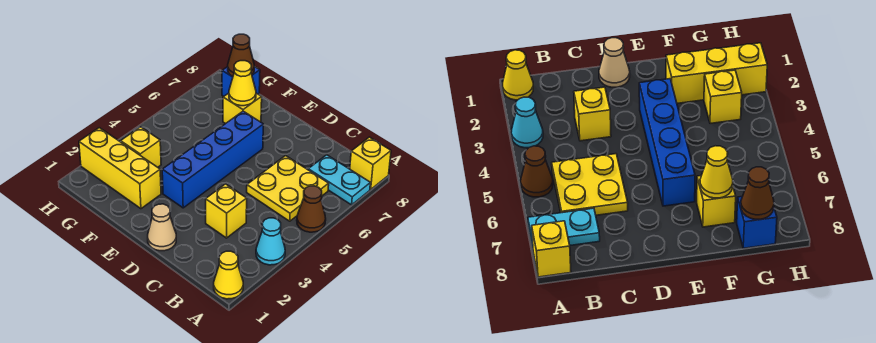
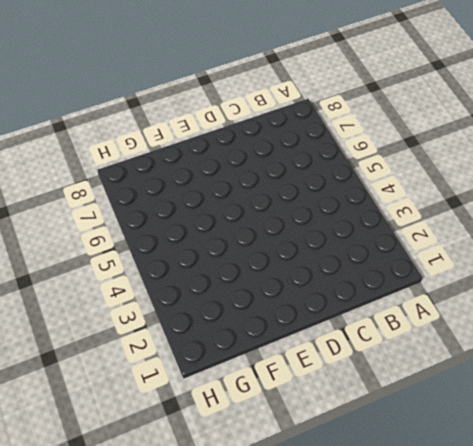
none -> yellow 1x1 cone [214,251,243,299]
none -> cyan 1x1 cone [256,218,285,265]
none -> brown 1x1 cone [297,186,326,232]

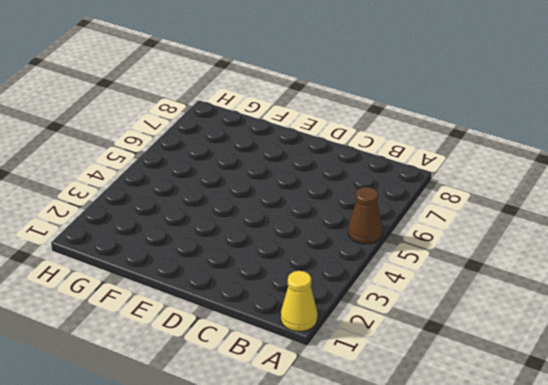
none -> cyan 1x1 cone [256,218,285,265]
none -> cyan 1x2 plate [308,155,370,205]
none -> yellow 1x1 brick [350,137,391,189]

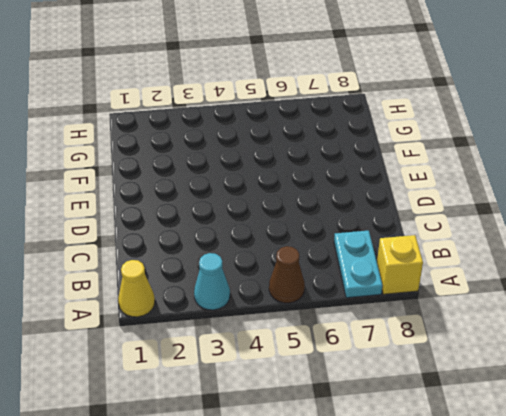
none -> yellow 2x2 plate [247,156,329,221]
none -> yellow 1x1 brick [206,184,247,238]
none -> tan 1x1 cone [148,204,176,251]

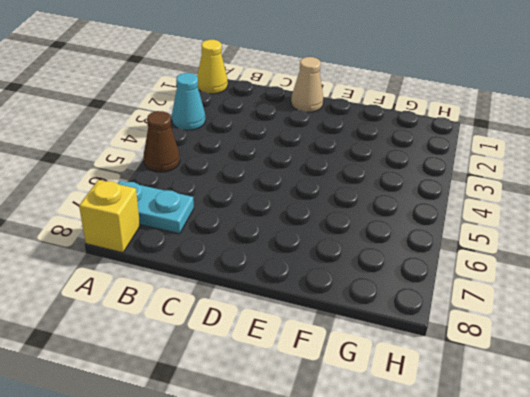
none -> yellow 2x2 plate [247,156,329,221]
none -> yellow 1x1 brick [206,184,247,238]
none -> blue 1x4 brick [162,111,263,208]

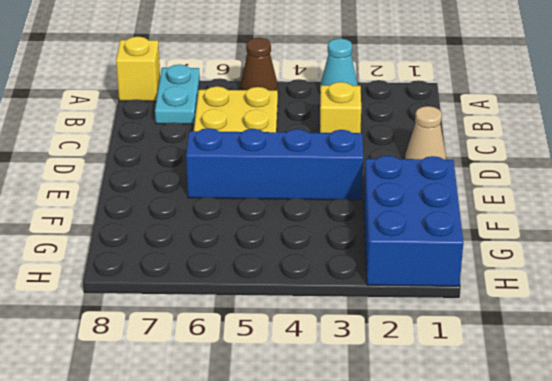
blue 2x3 brick [364,156,463,286] -> yellow 1x3 brick [79,128,161,209]
none -> yellow 1x1 cone [214,251,243,299]
none -> yellow 1x1 brick [223,93,262,124]
none -> yellow 1x1 brick [121,127,161,167]

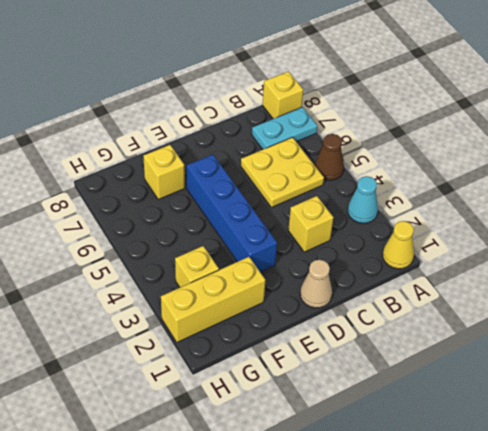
none -> blue 1x1 brick [222,66,260,96]
none -> yellow 1x1 cone [229,61,256,106]
none -> brown 1x1 cone [228,34,254,77]

